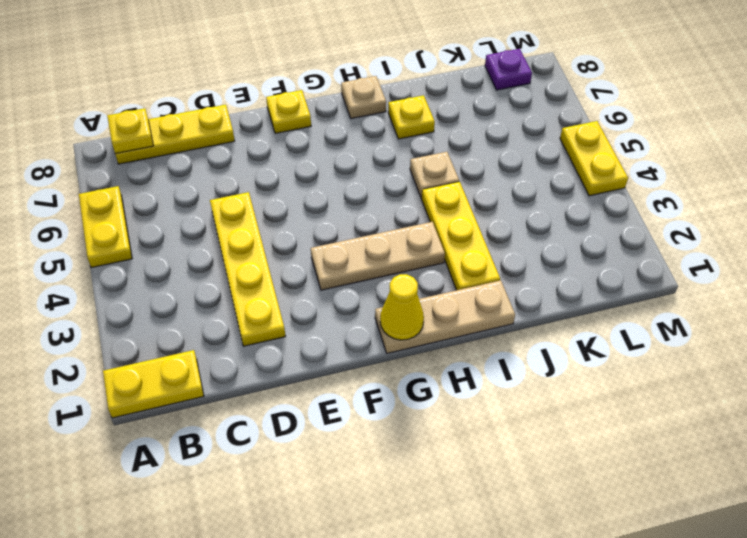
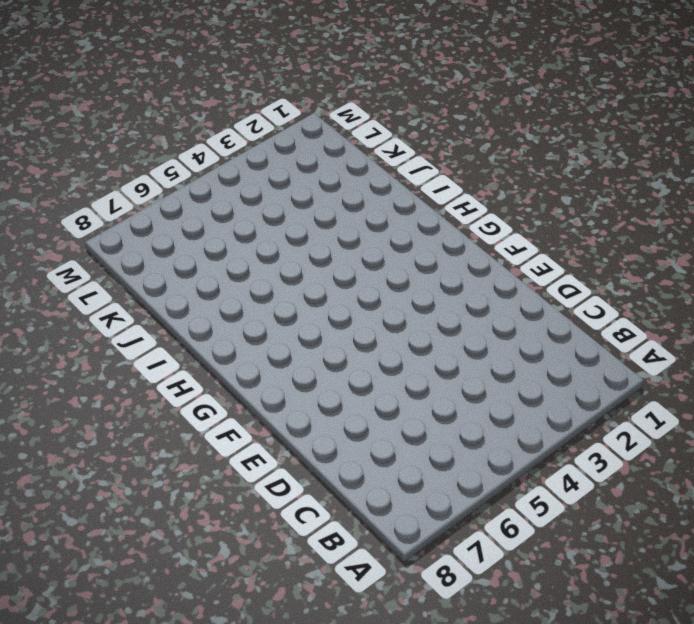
none -> yellow 1x2 plate [103,350,204,418]
none -> yellow 1x2 plate [79,186,132,268]
none -> yellow 1x3 plate [115,105,235,164]

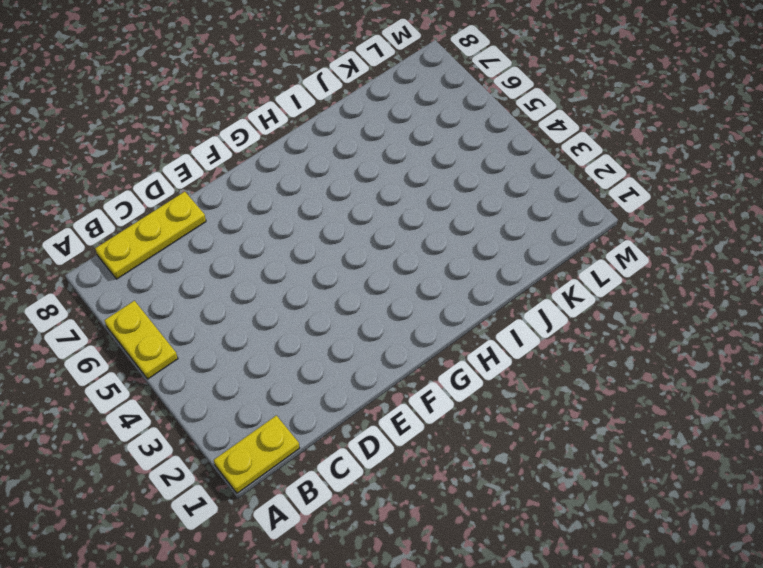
none -> yellow 1x4 plate [210,192,285,346]
none -> tan 1x3 plate [311,222,445,290]
none -> yellow 1x1 plate [266,90,311,133]

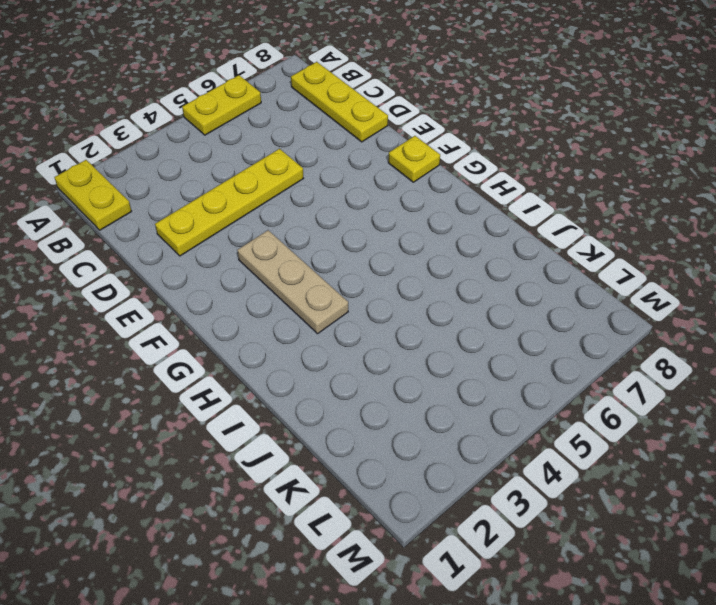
none -> tan 1x3 plate [375,280,515,353]
none -> tan 1x1 plate [341,76,386,119]
none -> yellow 1x3 plate [422,182,500,290]

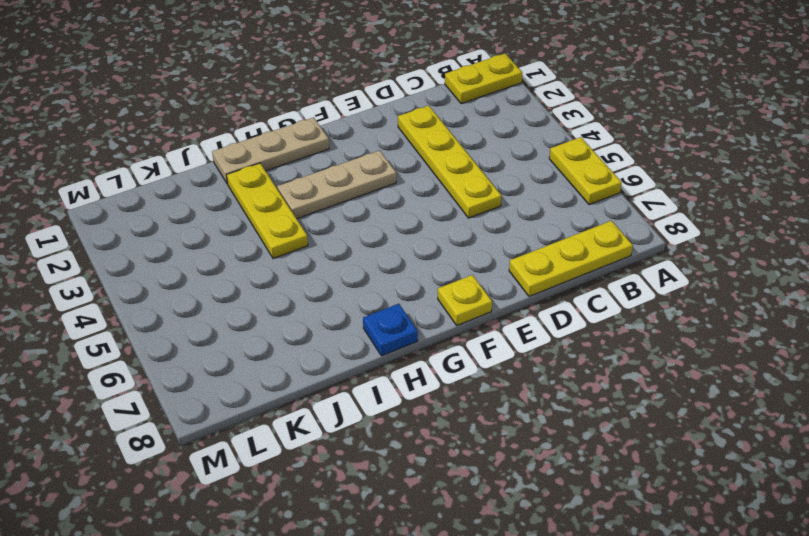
blue 1x1 plate [363,304,418,356] -> tan 1x1 plate [341,76,386,119]
none -> tan 1x1 plate [410,152,459,198]
none -> yellow 1x1 plate [388,95,435,139]
none -> purple 1x1 plate [485,49,532,90]

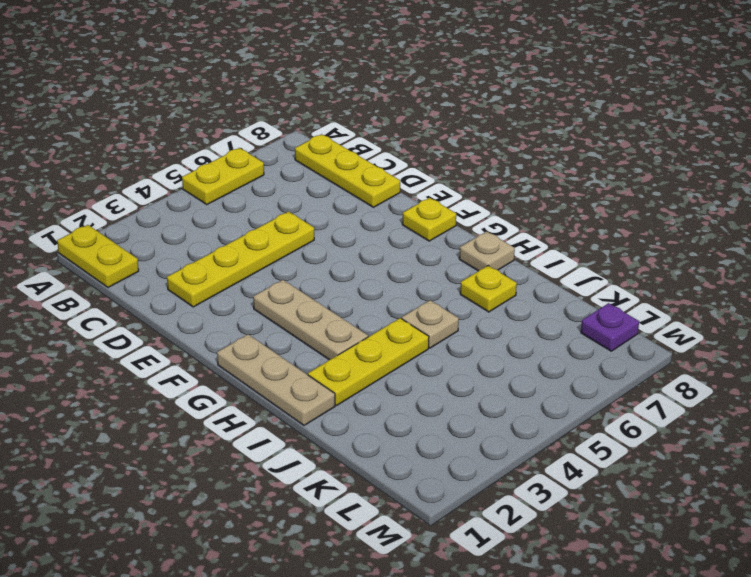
none -> yellow 1x2 plate [560,121,628,196]
none -> yellow 1x1 plate [107,108,153,154]
none -> yellow 1x1 cone [380,274,424,340]

